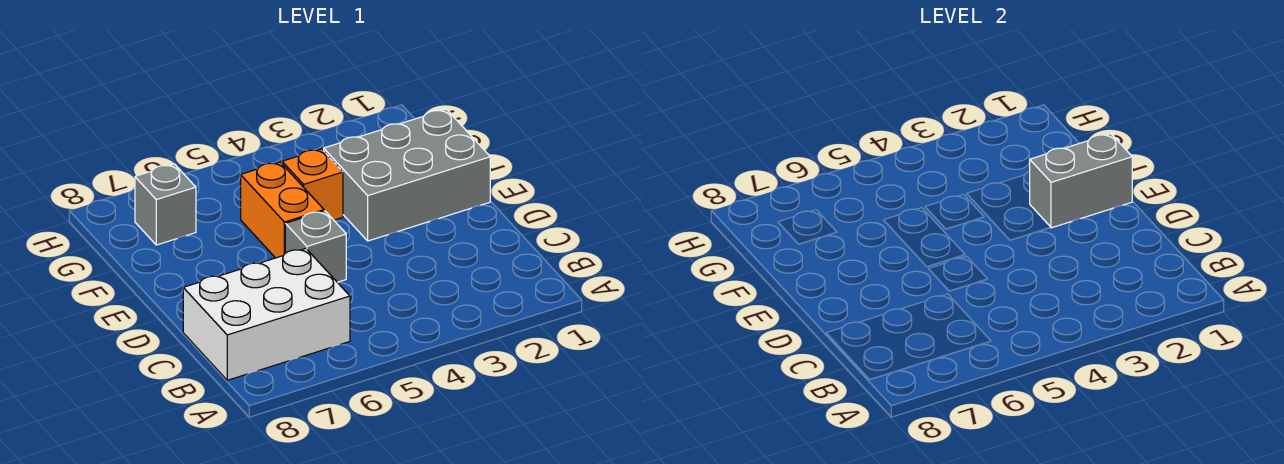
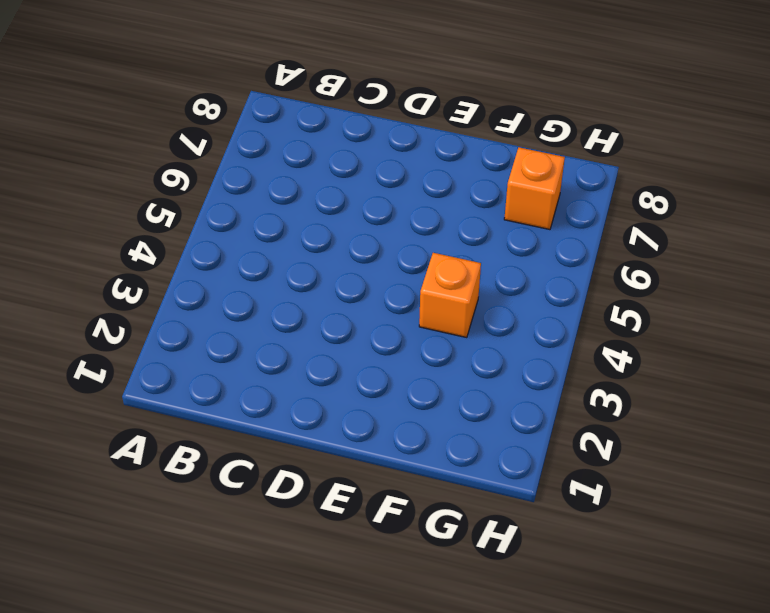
orange 1x1 brick [504,147,565,229] -> grey 1x1 brick [135,164,196,245]
none -> white 2x3 brick [183,249,350,380]
none -> grey 1x1 brick [285,211,346,282]

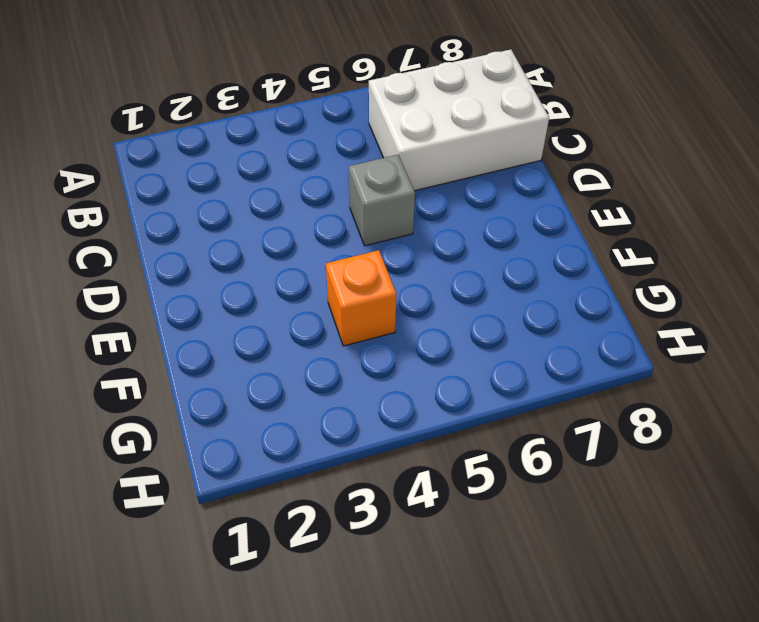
none -> grey 2x3 brick [323,109,490,241]
none -> orange 1x2 brick [241,162,324,258]

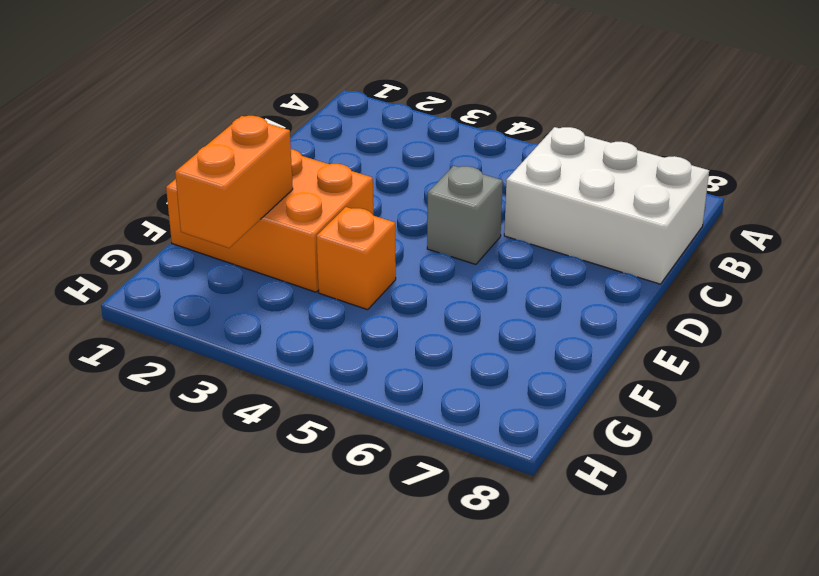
orange 2x3 brick [166,149,373,292] -> grey 2x3 brick [323,109,490,241]
orange 1x2 brick [175,116,293,248] -> orange 1x2 brick moved to [241,162,324,258]
none -> grey 1x1 brick [135,164,196,245]
none -> grey 1x2 brick [1030,134,1132,228]

